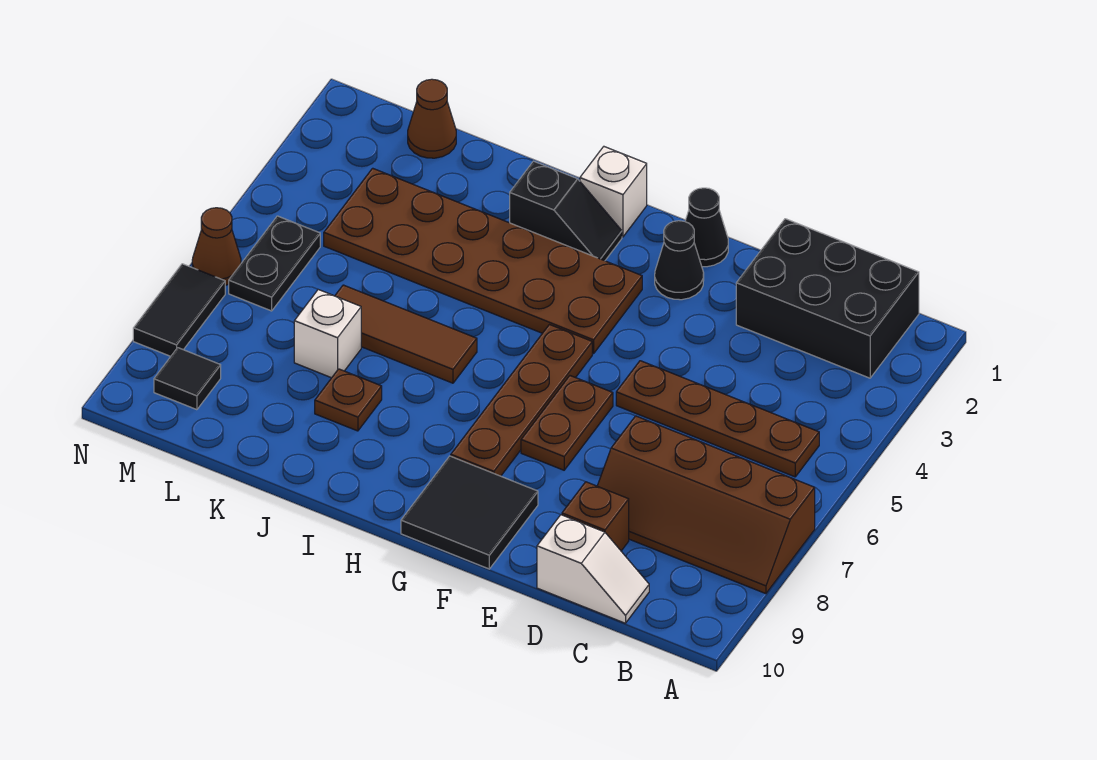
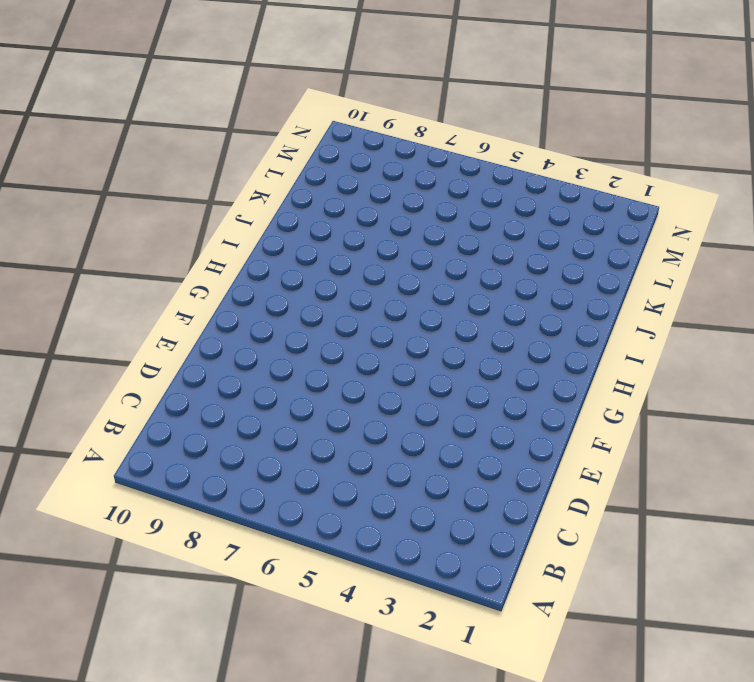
none -> brown 2x4 slope [597,416,815,594]
none -> black 2x3 brick [736,219,919,378]
none -> brown 1x4 plate [616,361,819,477]

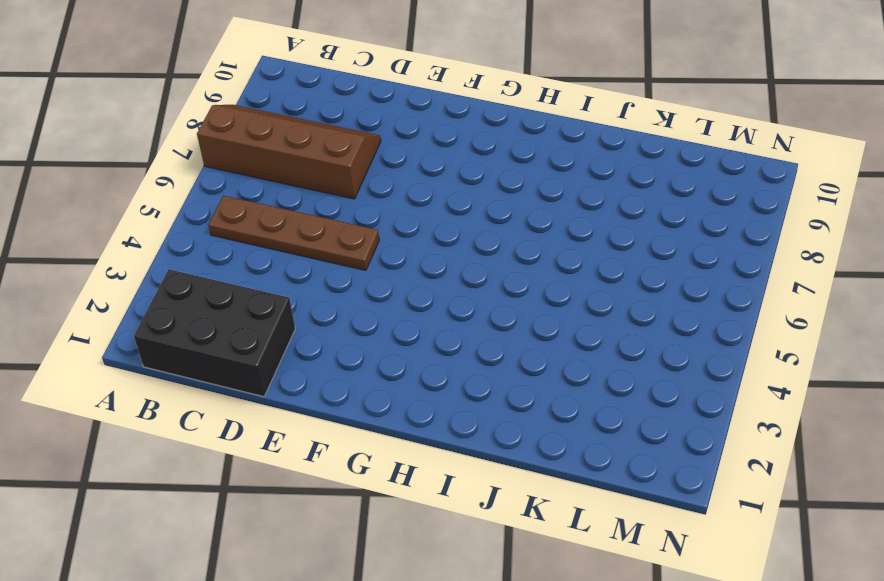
none -> white 1x2 slope [537,515,649,623]
none -> brown 1x1 brick [562,482,629,551]
none -> black 1x1 cone [685,188,728,267]

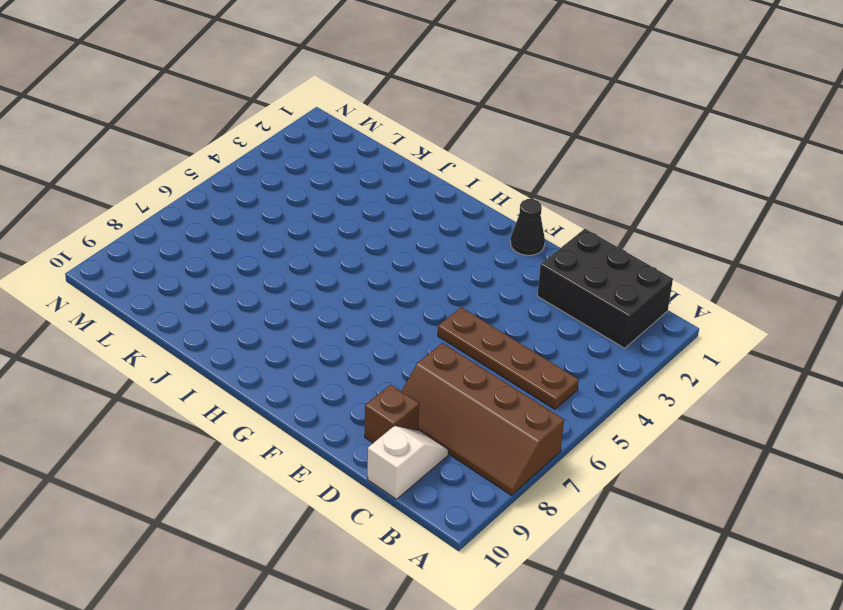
white 1x2 slope [367,426,448,499] -> white 1x2 slope turned to [537,515,649,623]
none -> black 1x1 cone [655,221,704,300]
none -> brown 1x2 plate [521,376,613,470]
none -> black 2x2 tile [401,456,538,569]

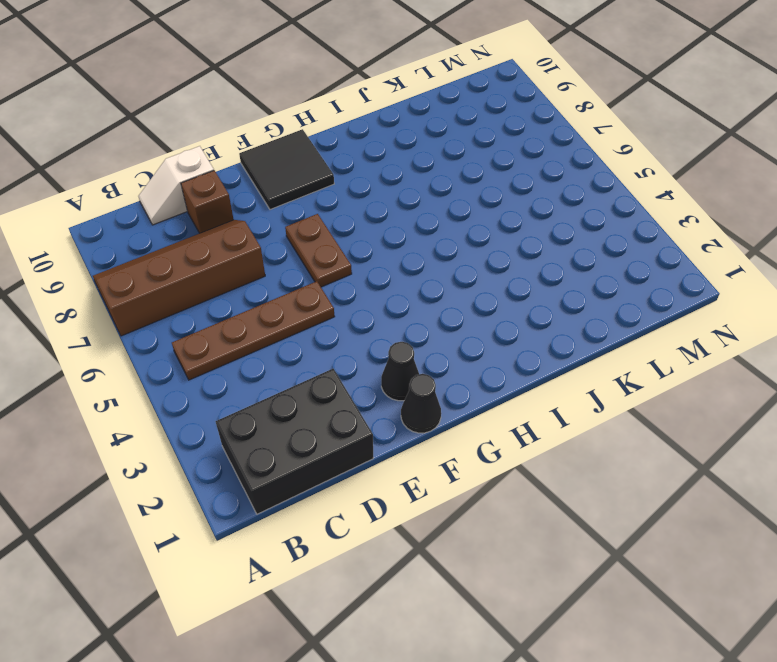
none -> brown 2x6 plate [324,168,642,354]
none -> brown 1x4 plate [451,325,592,476]
none -> white 1x1 brick [580,147,647,237]

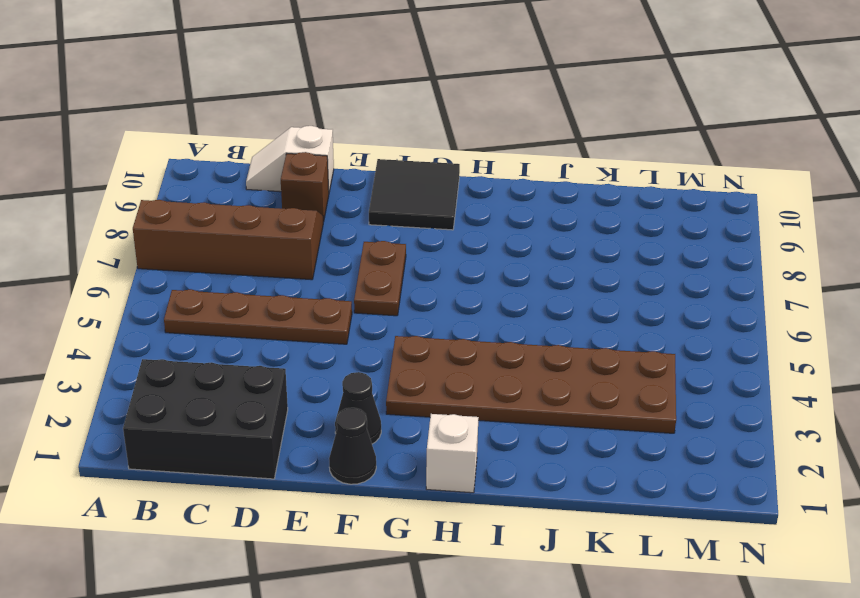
none -> brown 1x4 plate [451,325,592,476]
none -> black 1x2 slope [510,161,622,261]
none -> brown 1x3 tile [335,285,477,383]

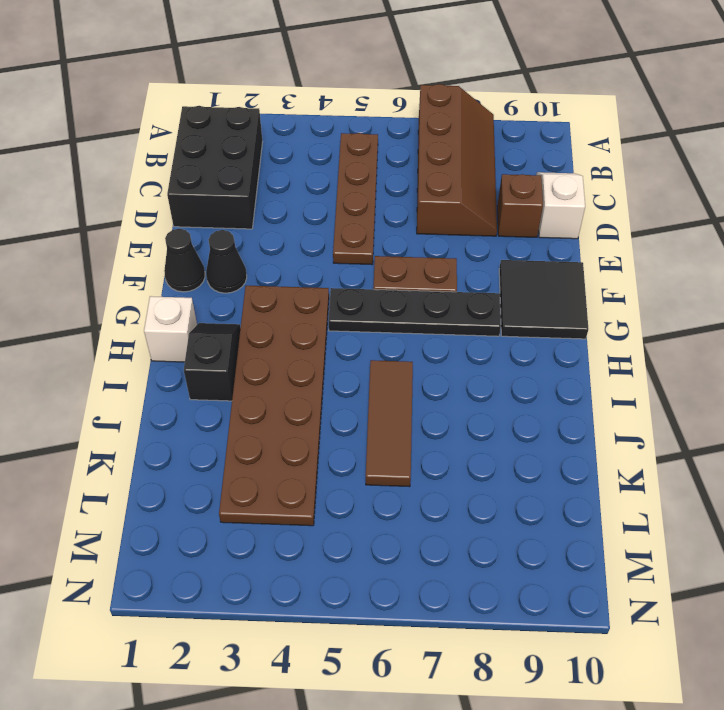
black 1x4 plate [328,288,501,336] -> brown 1x4 plate [451,325,592,476]
none -> brown 1x1 plate [315,369,382,431]
none -> white 1x1 brick [294,290,361,378]
none -> brown 1x1 cone [408,79,456,158]

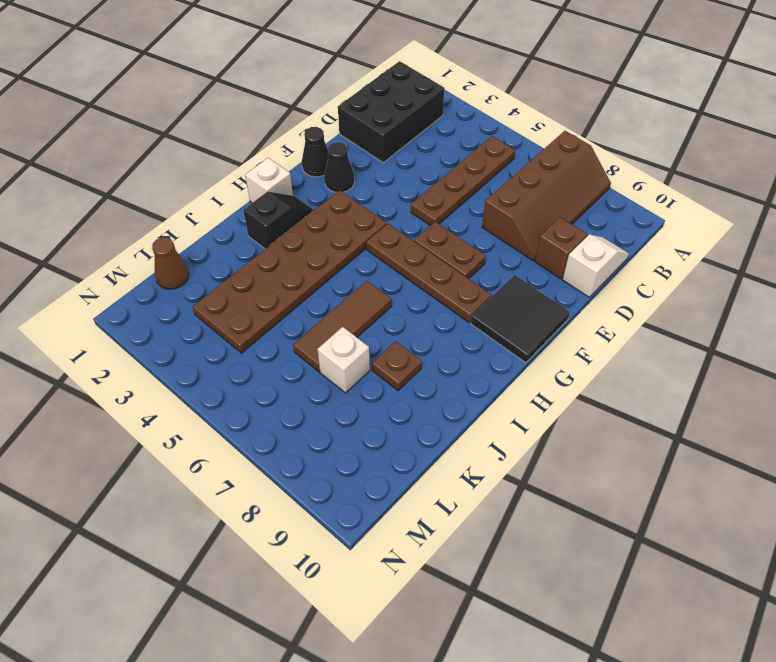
none -> black 1x2 plate [229,216,320,311]
none -> black 1x1 tile [154,348,221,410]
none -> brown 1x1 cone [192,208,241,285]

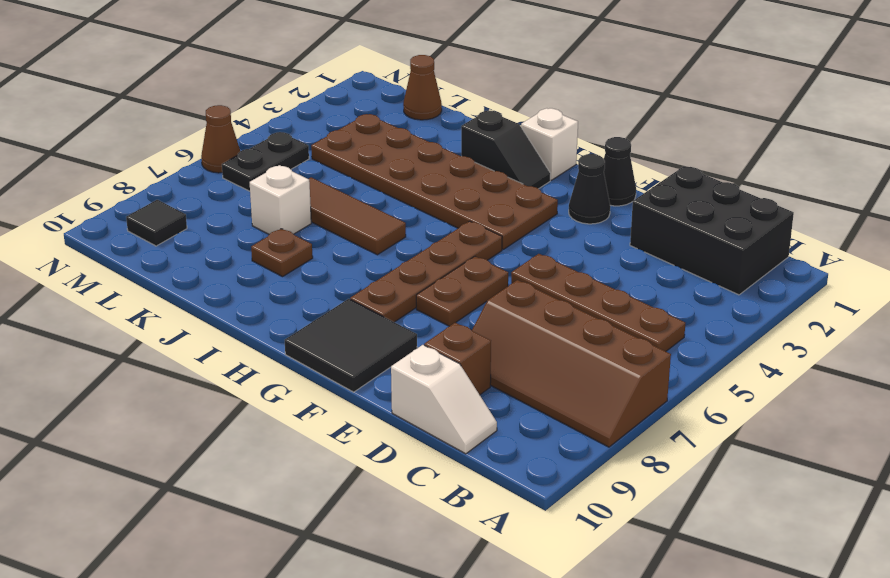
none -> black 1x2 tile [133,264,225,356]

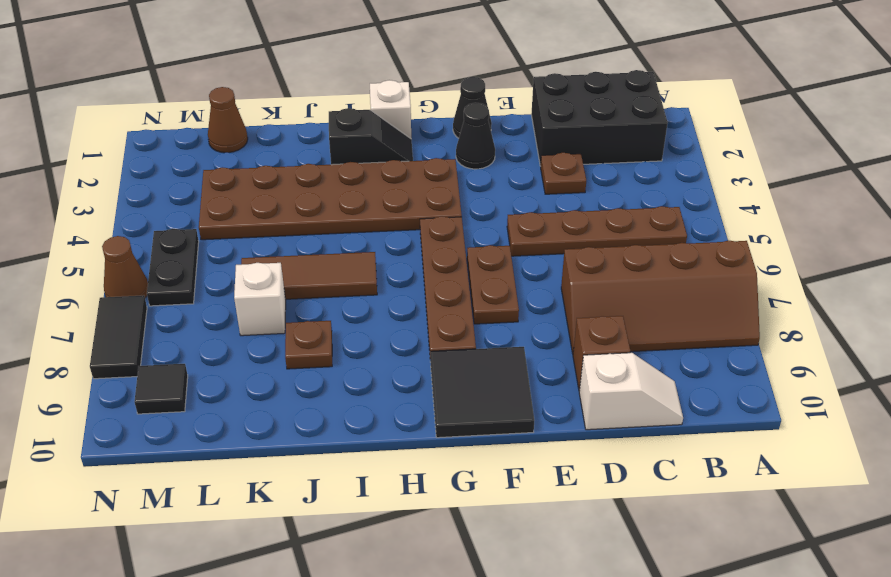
brown 1x1 plate [541,153,586,194] -> none

